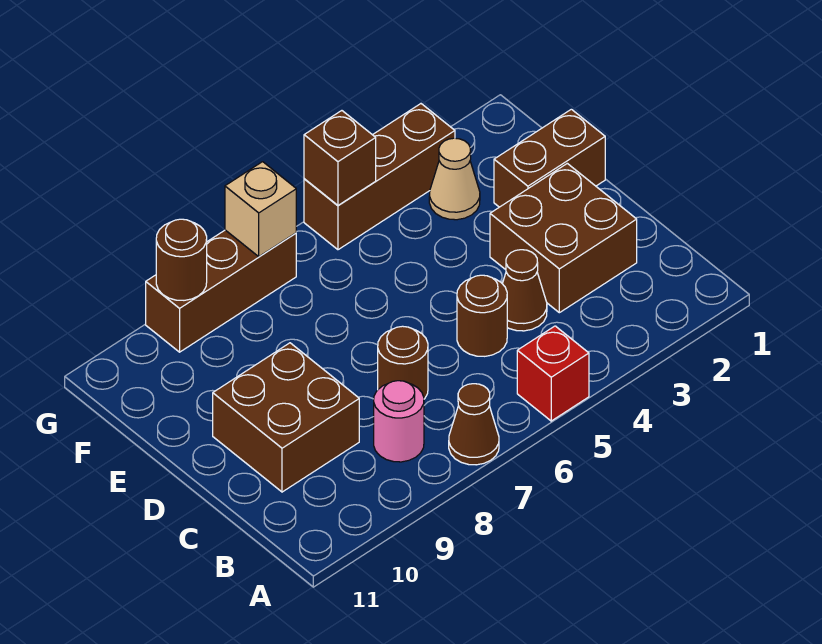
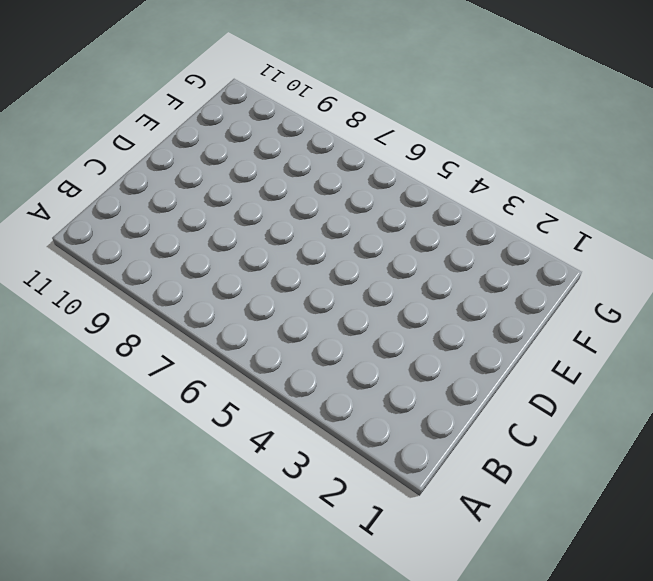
none -> red 1x1 brick [517,326,589,421]
none -> brown 1x1 cone [449,384,499,465]
none -> pink 1x1 round brick [374,381,424,462]

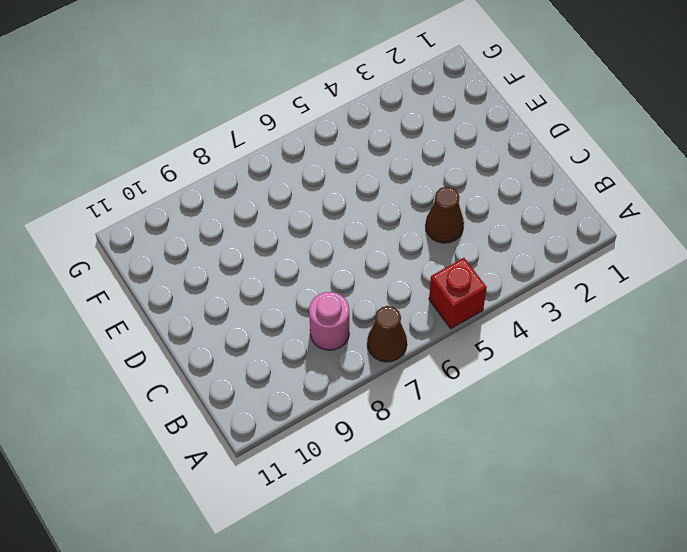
none -> brown 2x2 brick [490,163,637,313]
none -> brown 1x1 round brick [457,275,507,356]
none -> brown 1x1 round brick [378,326,428,399]

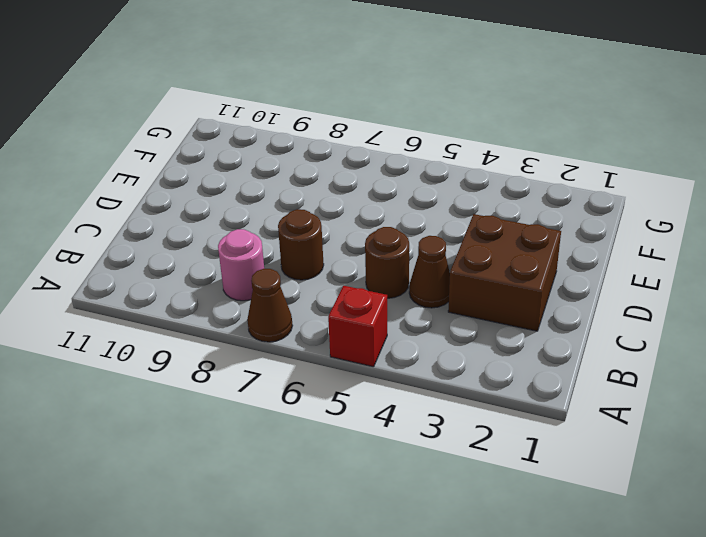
none -> brown 2x2 brick [213,343,359,492]
none -> brown 1x2 brick [494,109,605,207]
none -> tan 1x1 cone [429,138,480,220]

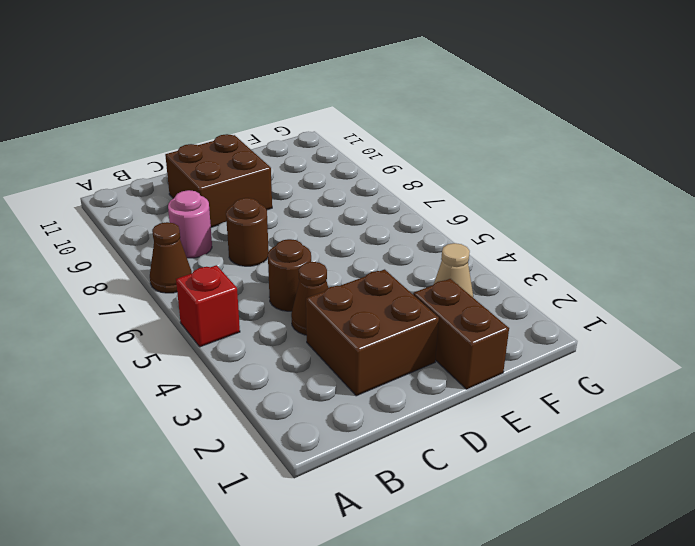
none -> brown 1x3 brick [304,104,455,250]
none -> brown 1x3 brick [146,230,296,352]
none -> brown 1x1 brick [304,111,376,205]

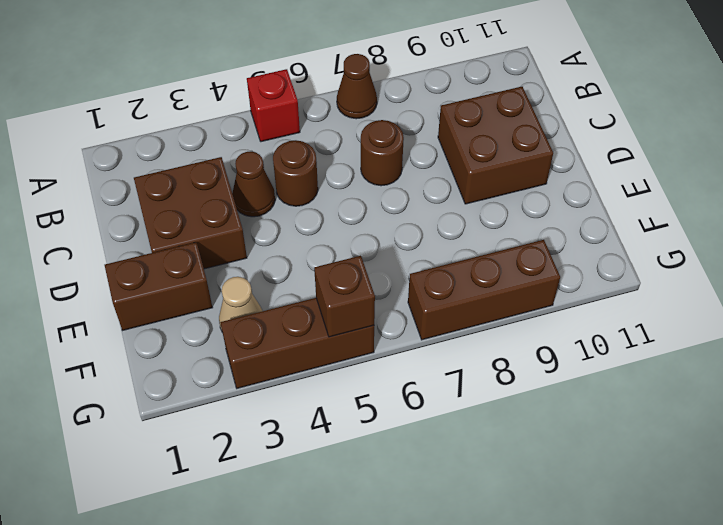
none -> pink 1x1 round brick [374,381,424,462]
none -> tan 1x1 brick [225,162,296,257]
none -> brown 1x1 round brick [156,219,207,300]

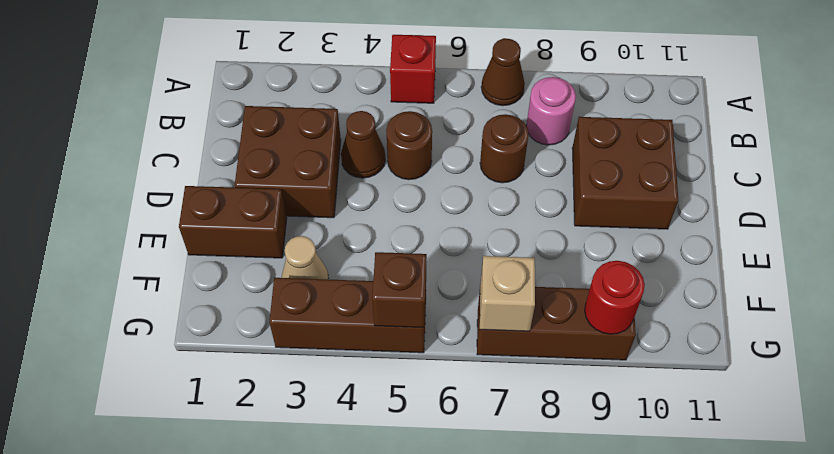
red 1x1 round brick [585,261,645,334] -> brown 1x1 round brick [156,219,207,300]

